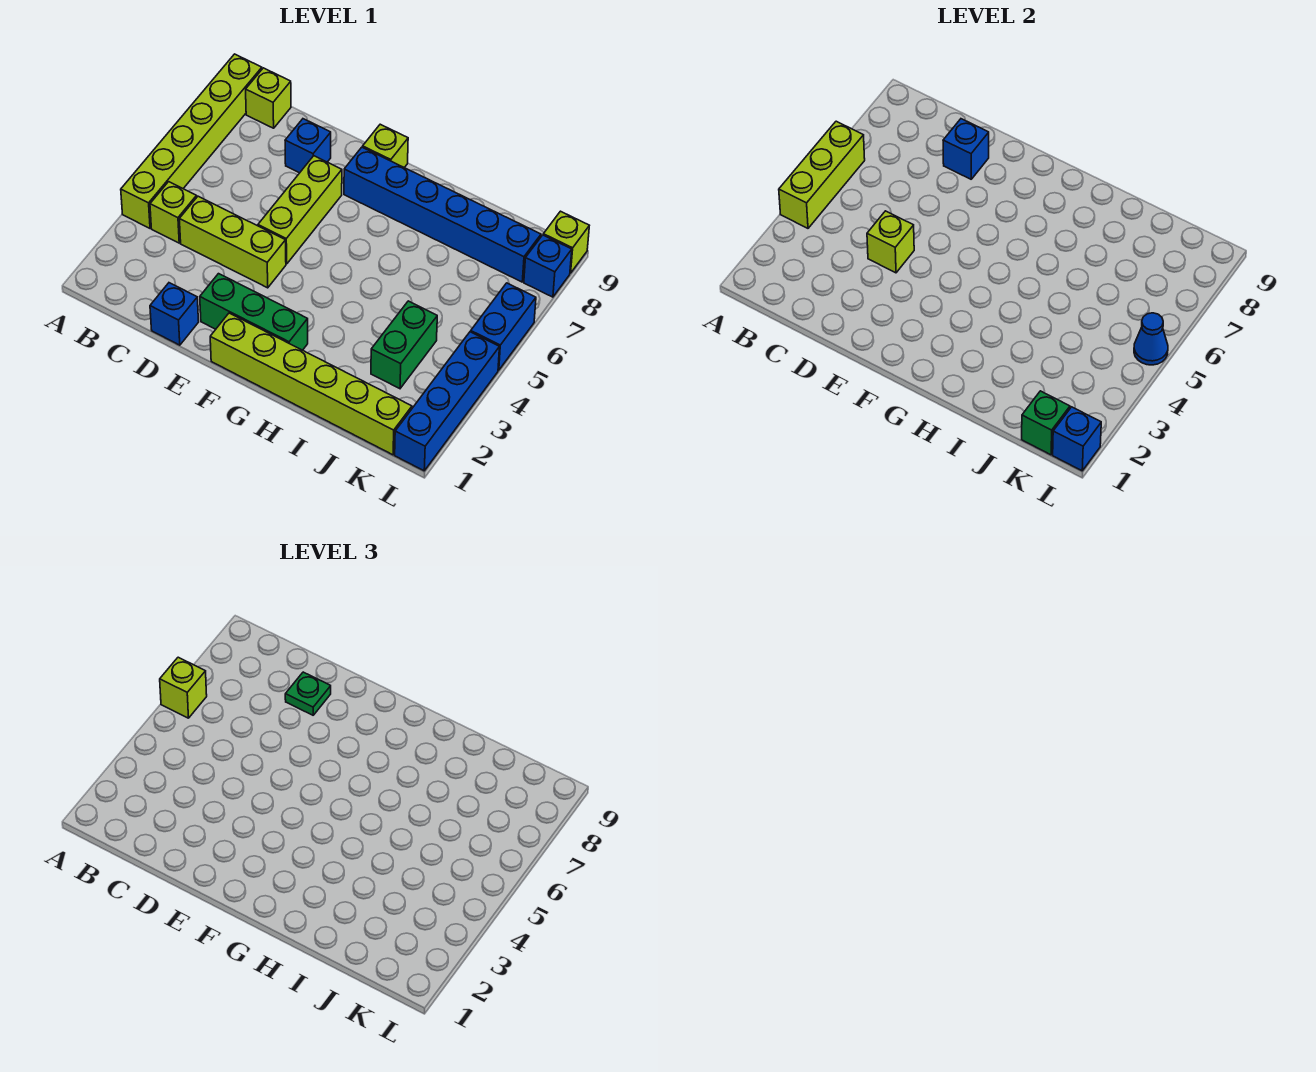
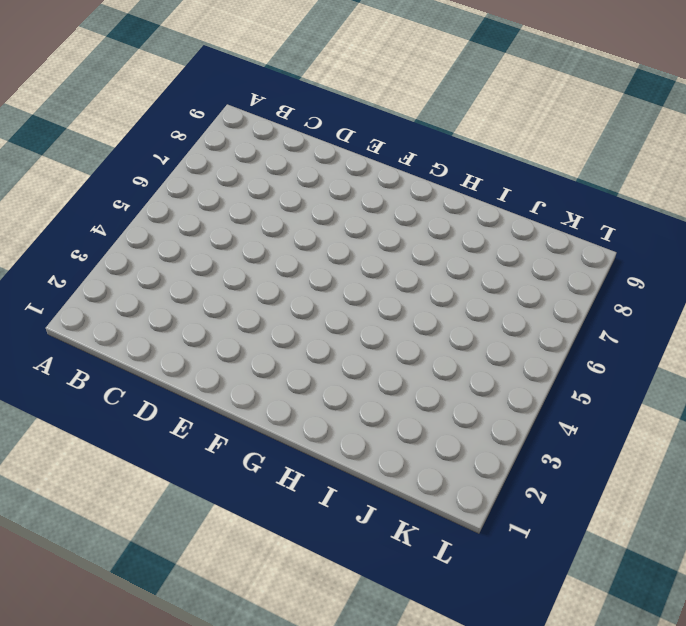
none -> lime 1x6 brick [121,54,262,228]
none -> lime 1x1 brick [150,182,197,243]
none -> lime 1x1 brick [246,68,291,128]

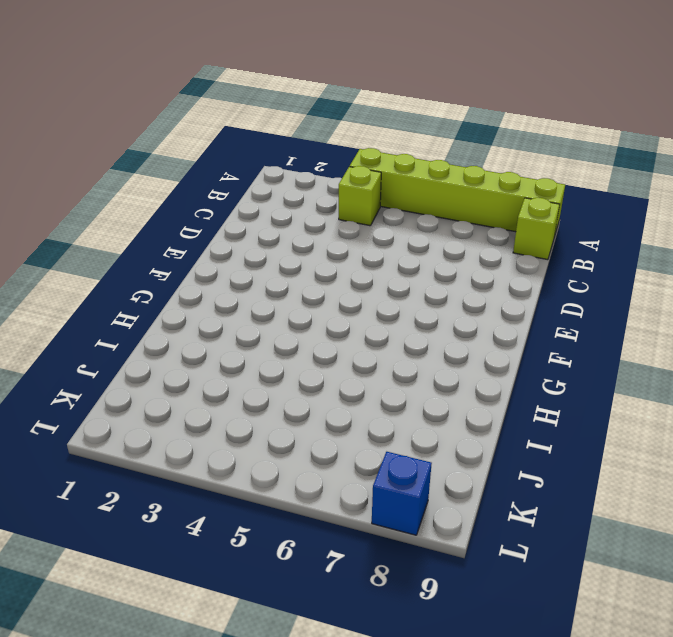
none -> lime 1x3 brick [179,196,286,288]
none -> blue 1x1 brick [150,283,199,345]
none -> blue 1x1 brick [285,119,331,173]

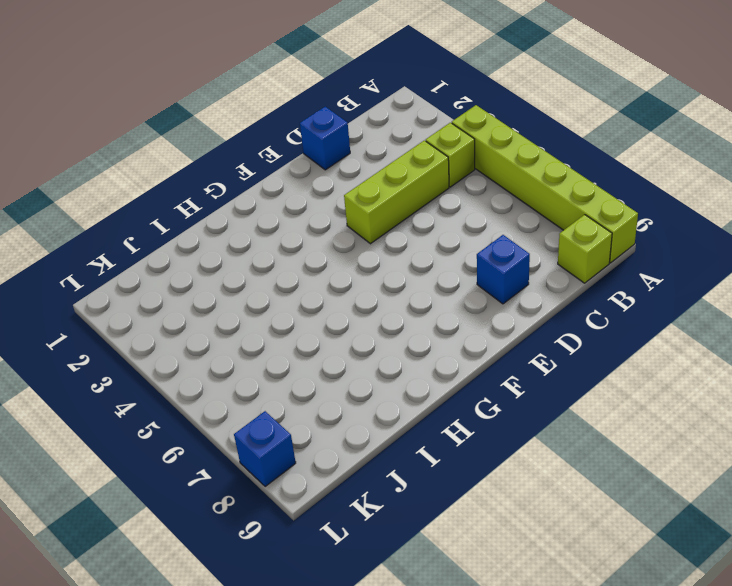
none -> green 1x3 brick [200,274,308,350]
none -> lime 1x3 brick [258,156,342,264]
none -> lime 1x6 brick [210,313,412,455]

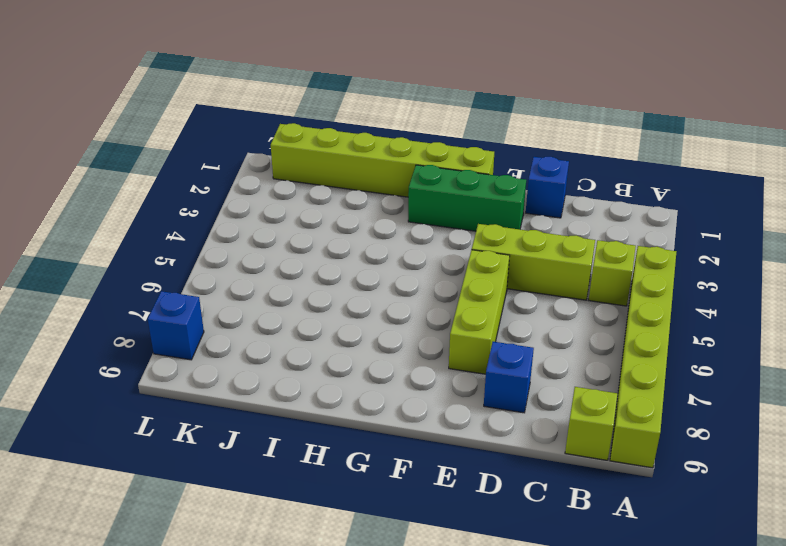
none -> blue 1x6 brick [344,147,541,282]
none -> lime 1x1 brick [363,124,408,168]
none -> green 1x2 brick [371,301,437,389]

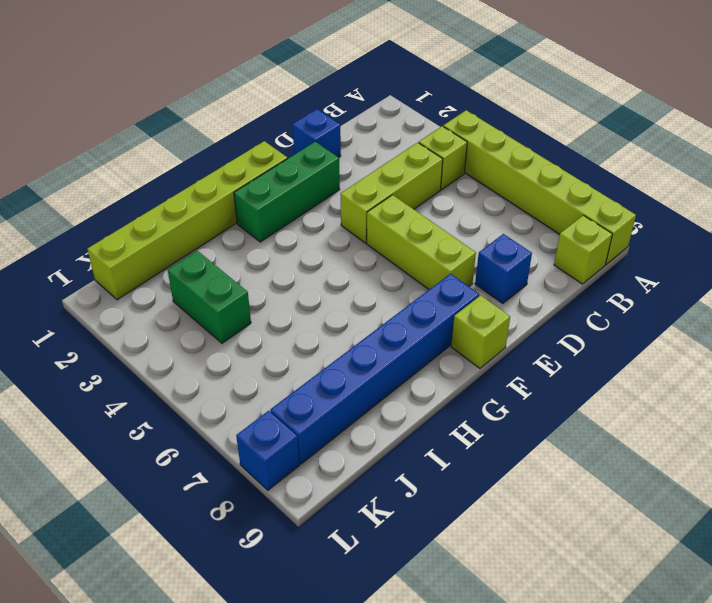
none -> blue 1x4 brick [395,332,499,471]
none -> blue 1x2 brick [471,283,536,370]
none -> lime 1x1 brick [543,211,589,273]

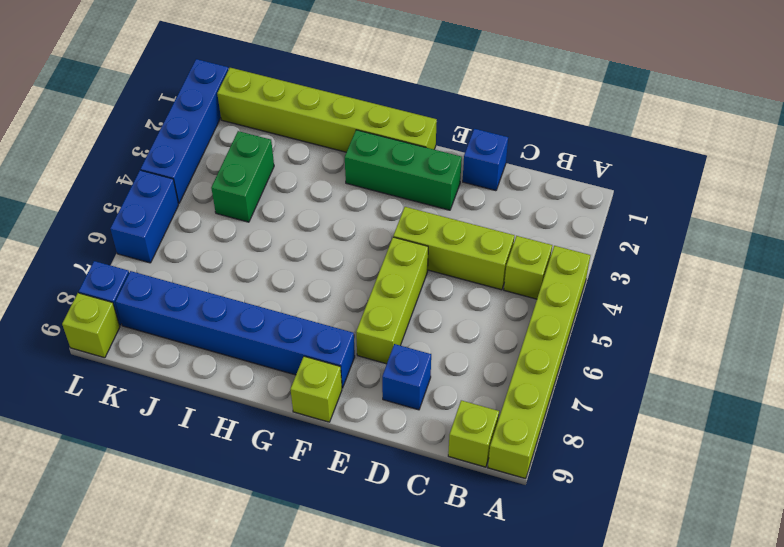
none -> lime 1x3 brick [779,121,865,228]
none -> lime 1x1 brick [867,211,914,273]
none -> blue 1x1 brick [943,119,989,179]

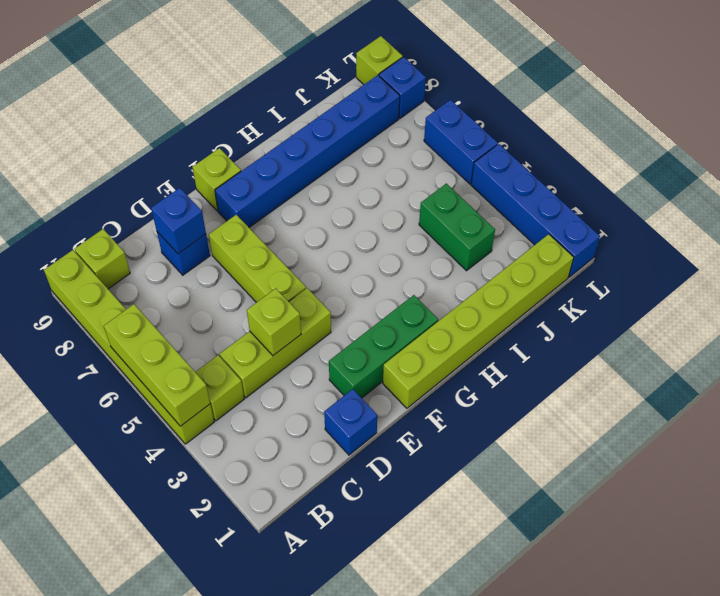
none -> green 1x1 brick [1022,391,1070,455]
none -> blue 1x1 brick [1053,407,1101,471]
none -> blue 1x1 cone [1134,313,1168,365]

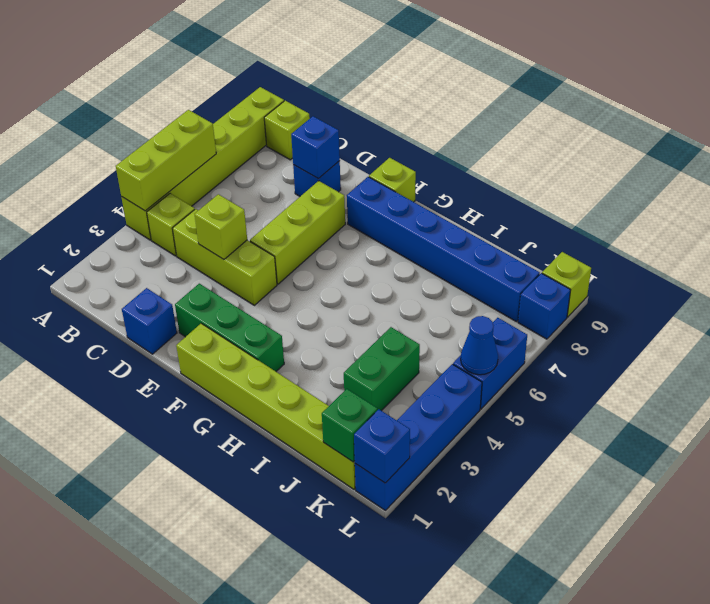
none -> lime 1x1 brick [160,657,207,718]
none -> green 1x1 plate [285,672,331,715]

